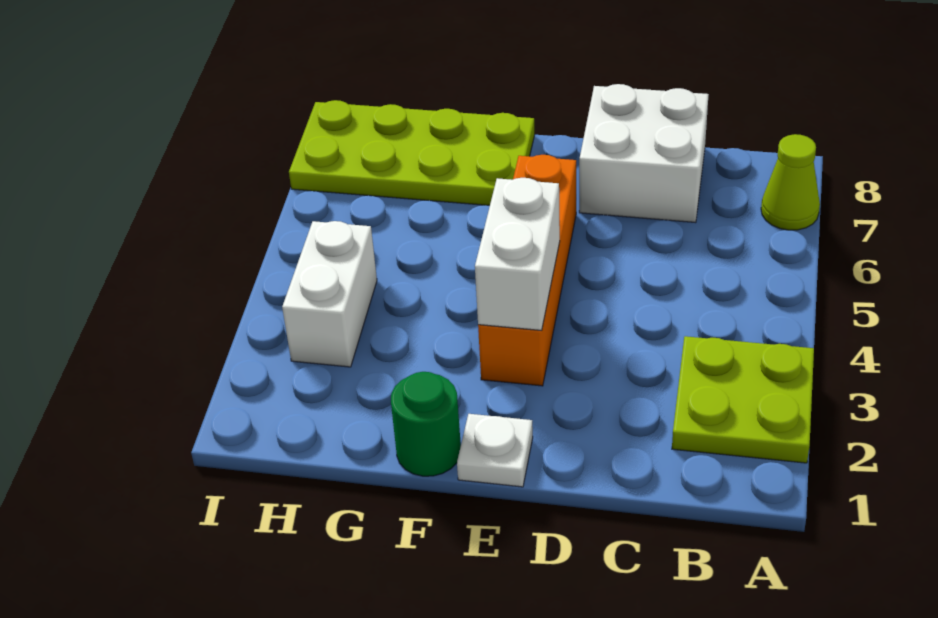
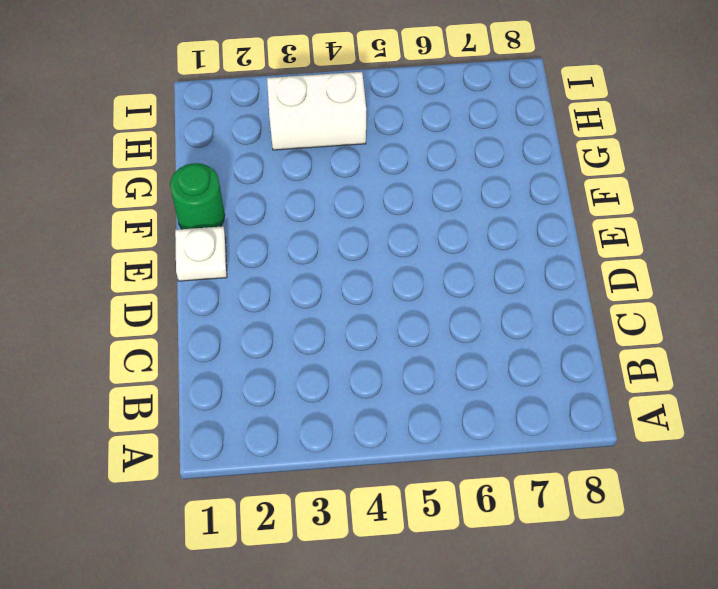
none -> lime 2x2 plate [672,336,814,463]
none -> lime 1x1 cone [761,134,820,230]

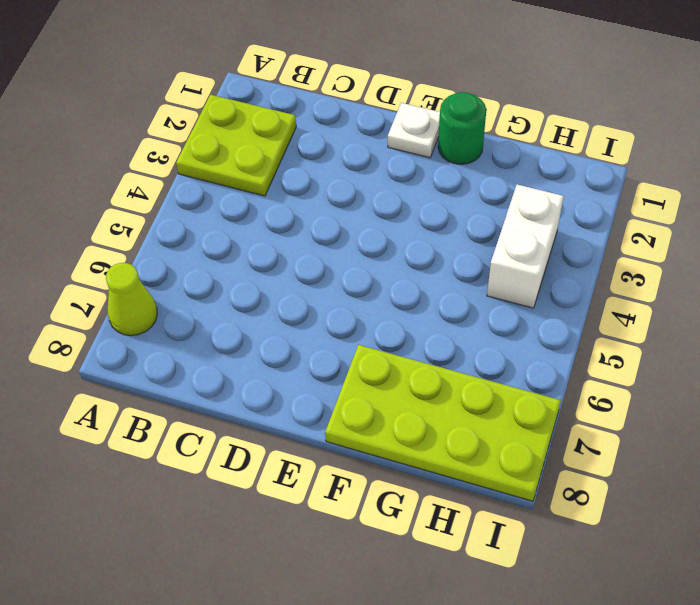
none -> white 2x2 brick [579,84,709,223]
none -> orange 1x4 brick [478,155,576,386]

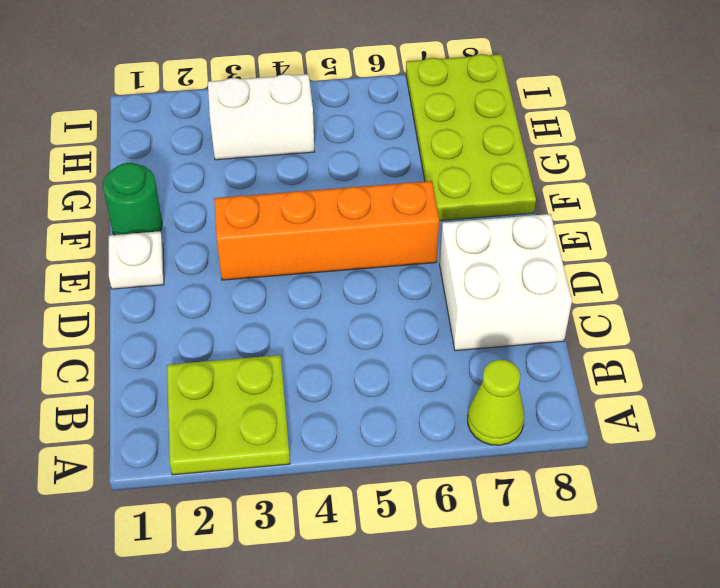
none -> white 1x2 brick [475,178,560,330]

